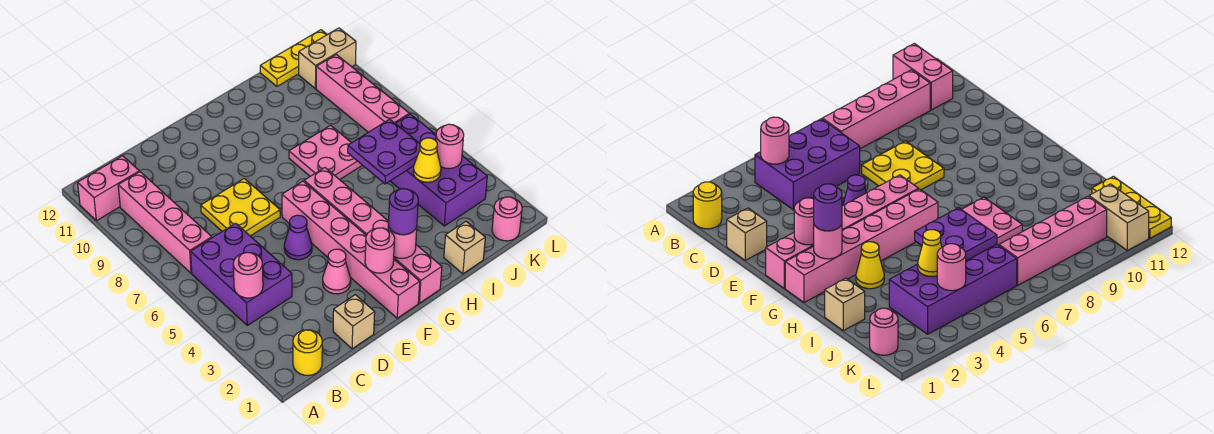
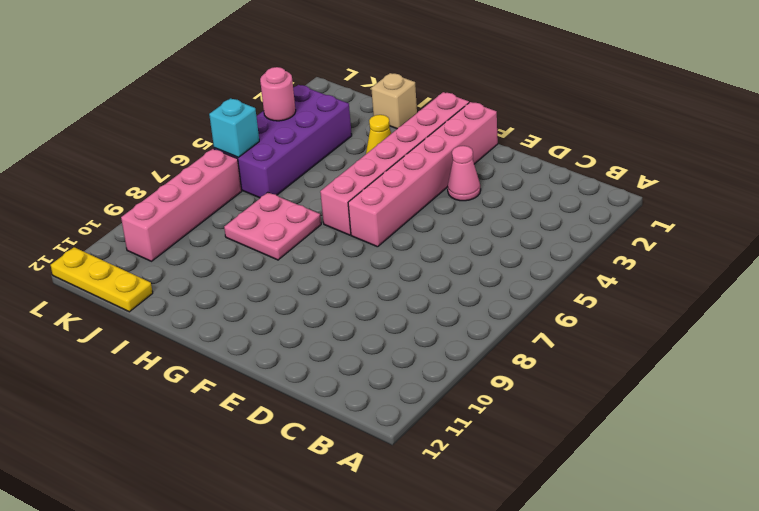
cyan 1x1 brick [209,98,259,157] -> none
none -> pink 1x2 brick [78,156,139,221]
none -> yellow 1x1 round brick [293,330,322,376]
none -> purple 2x3 brick [191,223,292,325]

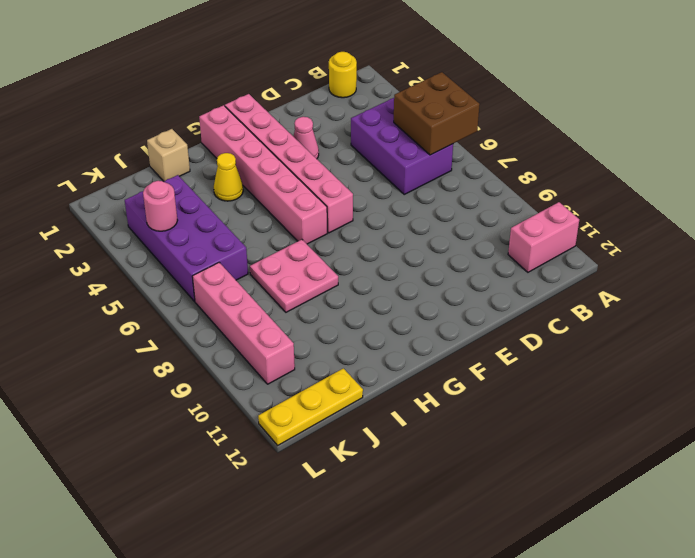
brown 2x2 brick [394,72,480,155] -> none
none -> pink 1x4 brick [118,172,212,273]
none -> tan 1x1 brick [333,295,375,349]
none -> yellow 2x2 plate [201,179,280,236]

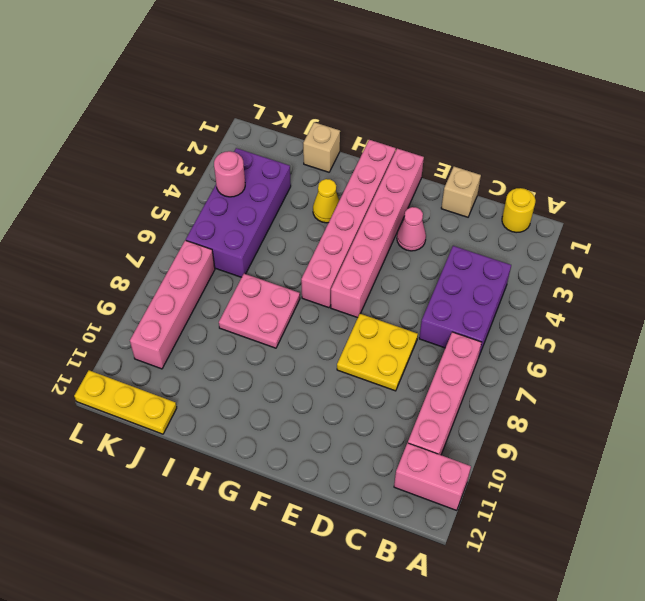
none -> purple 1x1 cone [284,215,312,260]
none -> pink 1x1 round brick [492,197,522,241]
none -> tan 1x2 brick [299,28,356,89]

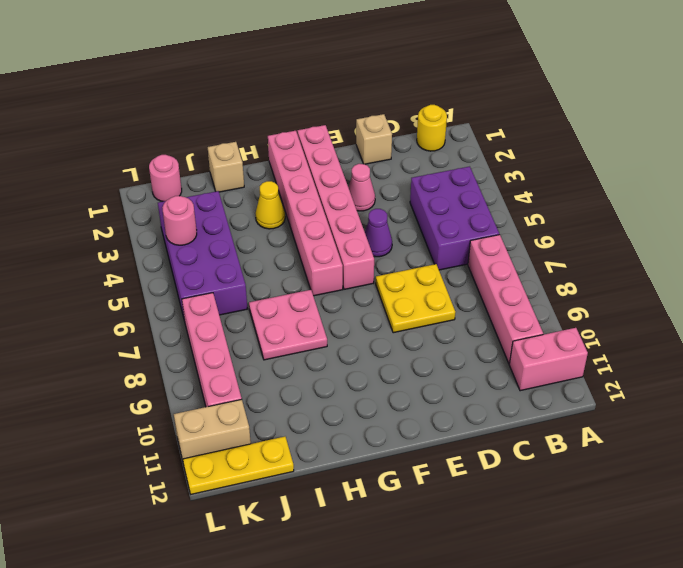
none -> pink 1x1 round brick [233,252,263,298]
none -> pink 1x1 round brick [365,228,395,273]
none -> pink 1x1 round brick [388,226,417,258]

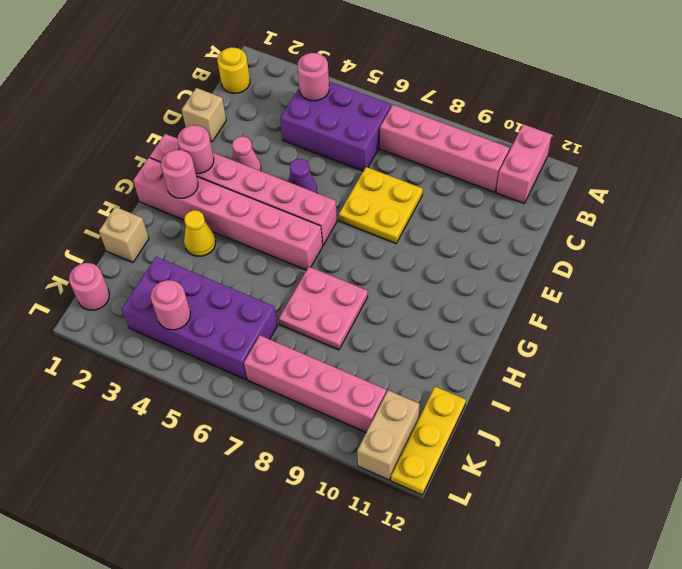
none -> purple 2x2 plate [348,119,420,184]
none -> yellow 1x1 cone [413,138,441,182]
none -> purple 1x1 round brick [388,189,418,235]

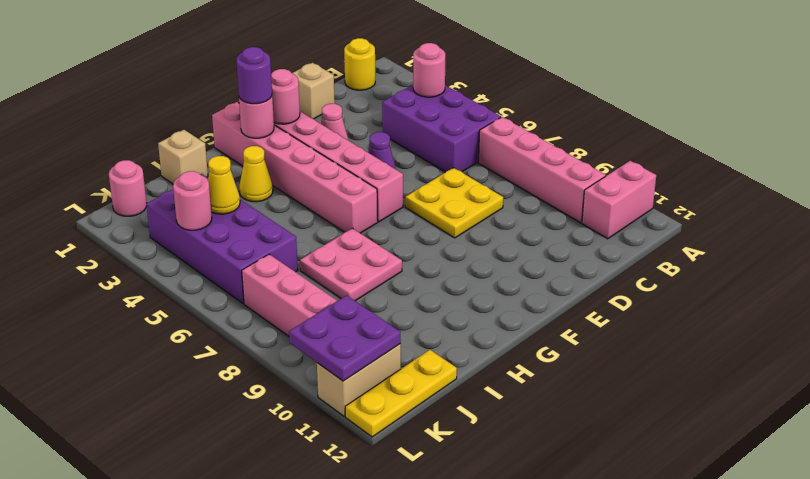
purple 2x2 plate [289,295,401,381] -> purple 2x2 plate moved to [348,119,420,184]

